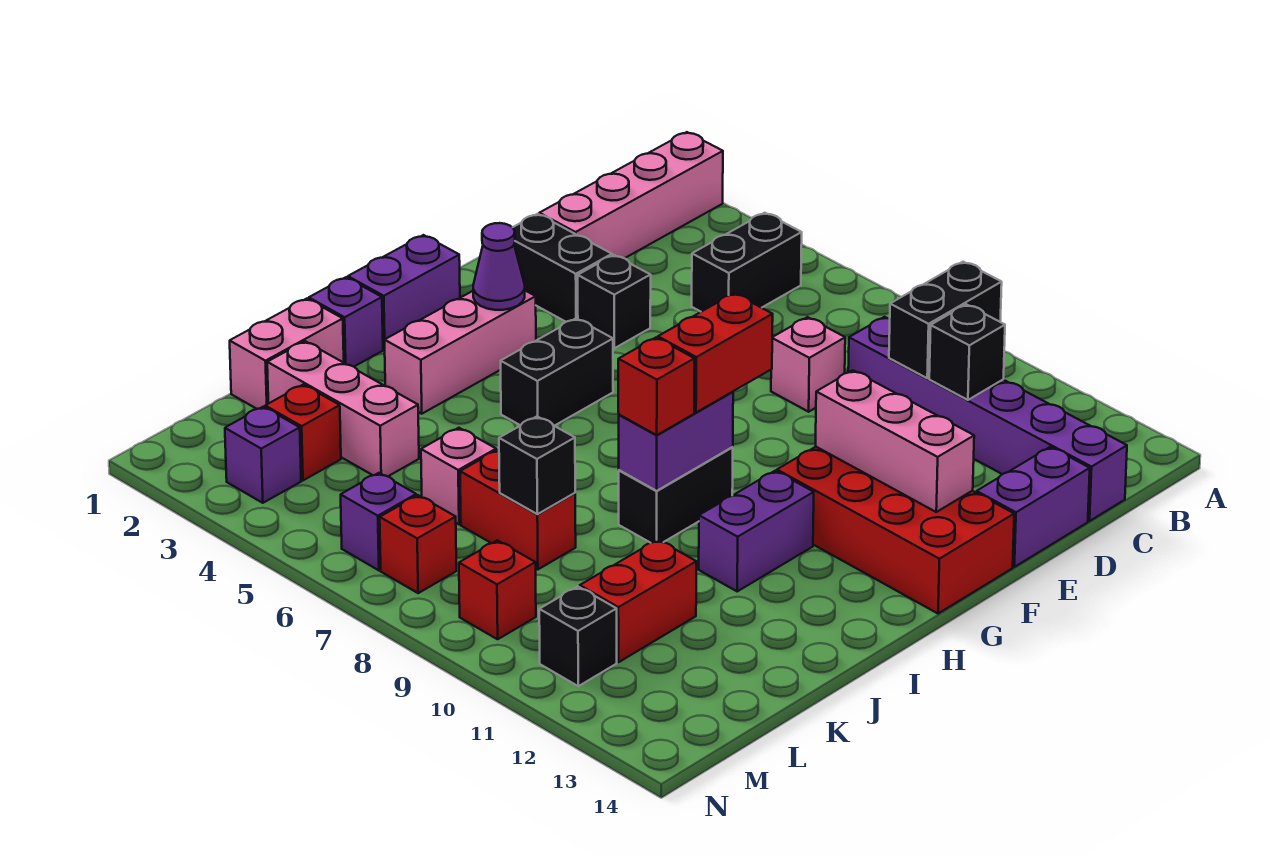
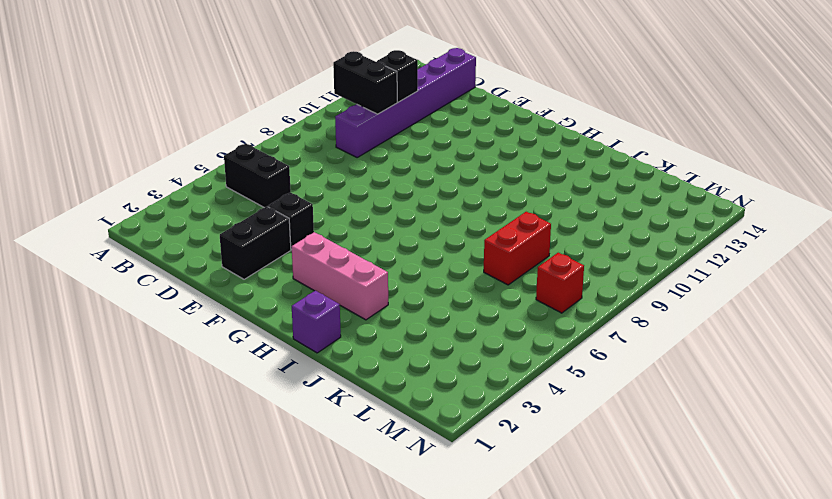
none -> pink 1x4 brick [539,132,723,258]
none -> pink 1x1 brick [771,317,845,412]
none -> purple 1x2 brick [977,447,1090,567]
none -> red 2x4 brick [777,447,1014,614]

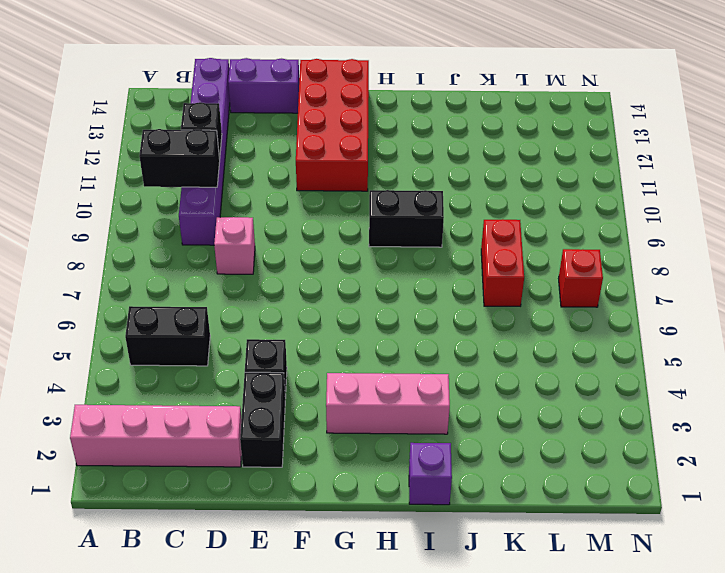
none -> purple 1x2 brick [348,235,460,349]
none -> black 1x2 brick [501,318,613,426]
none -> purple 1x2 brick [699,471,814,591]
none -> pink 1x2 brick [230,299,344,409]

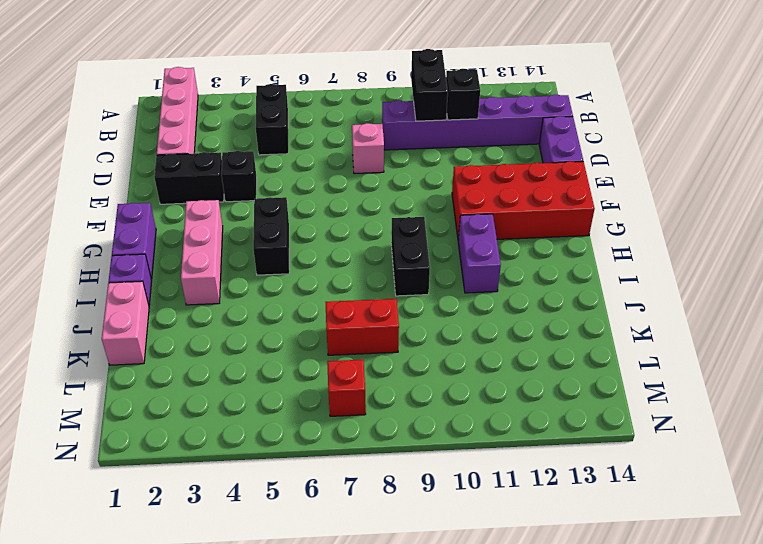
none -> pink 1x3 brick [267,341,419,476]
none -> pink 1x1 brick [421,428,496,524]
none -> red 1x2 brick [580,540,696,662]
none -> red 1x1 brick [265,385,341,480]

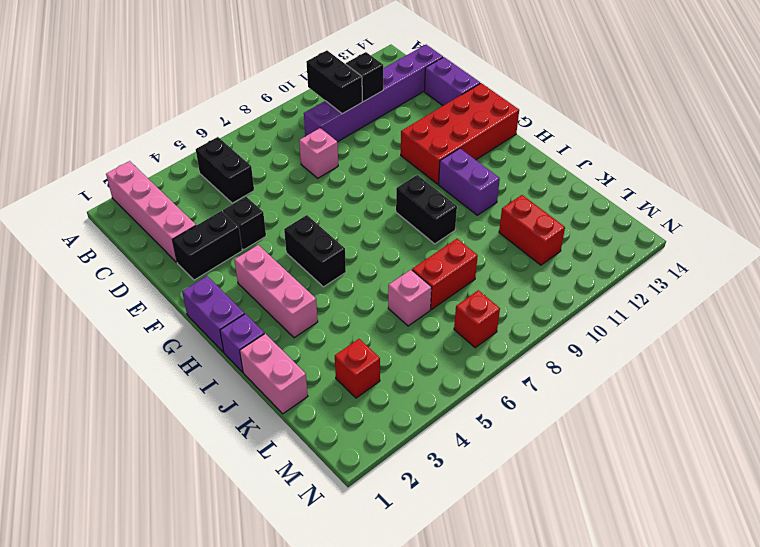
none -> pink 1x3 brick [267,341,419,476]
none -> purple 1x1 brick [225,407,301,503]
none -> purple 1x1 brick [341,473,416,570]
none -> red 1x1 brick [459,540,536,639]

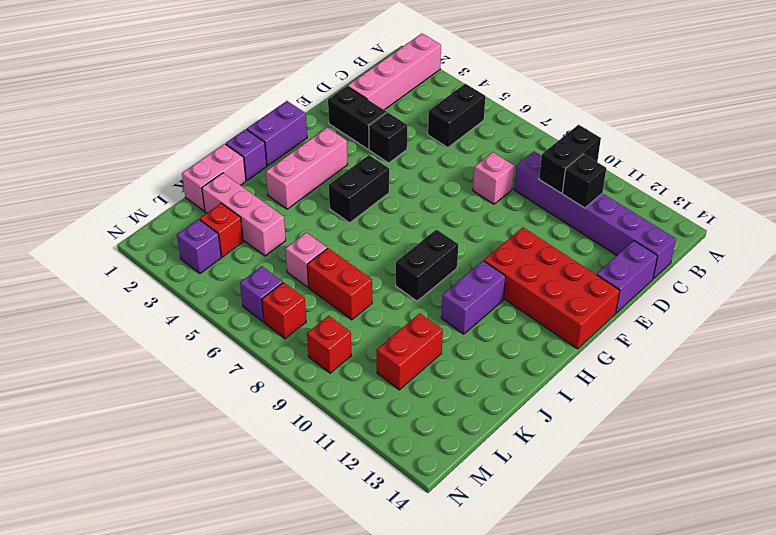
none -> black 1x1 brick [539,586,617,686]
none -> pink 1x3 brick [816,370,974,512]
none -> purple 1x1 cone [473,223,525,310]
none -> purple 1x2 brick [619,392,733,491]

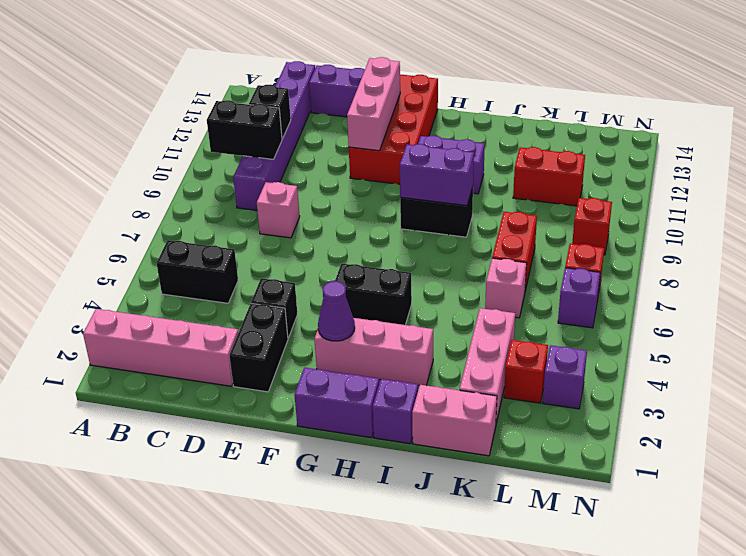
none -> black 1x1 brick [539,586,617,686]
none -> black 1x1 brick [499,416,575,514]
none -> red 1x2 brick [658,293,773,412]
none -> red 1x1 brick [618,338,694,435]

